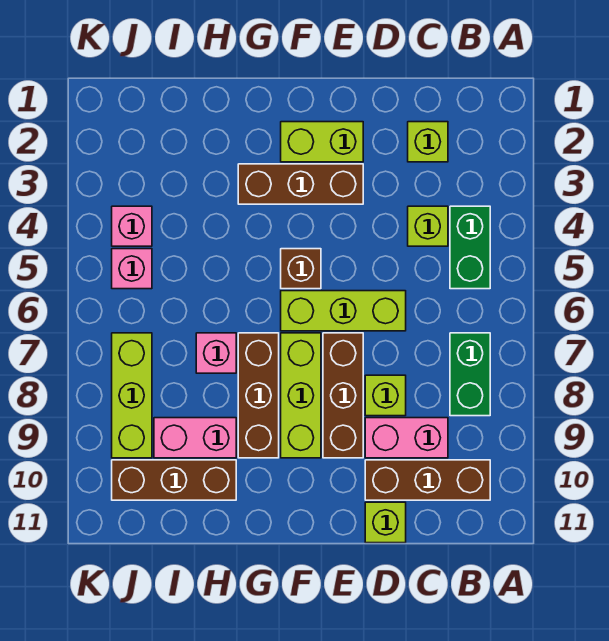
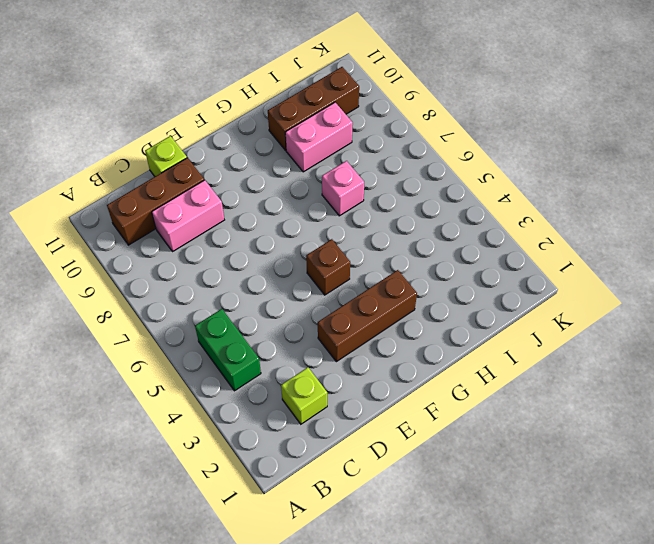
none -> green 1x2 brick [450,333,490,416]
none -> lime 1x1 brick [408,206,448,246]
none -> lime 1x3 brick [281,291,406,331]

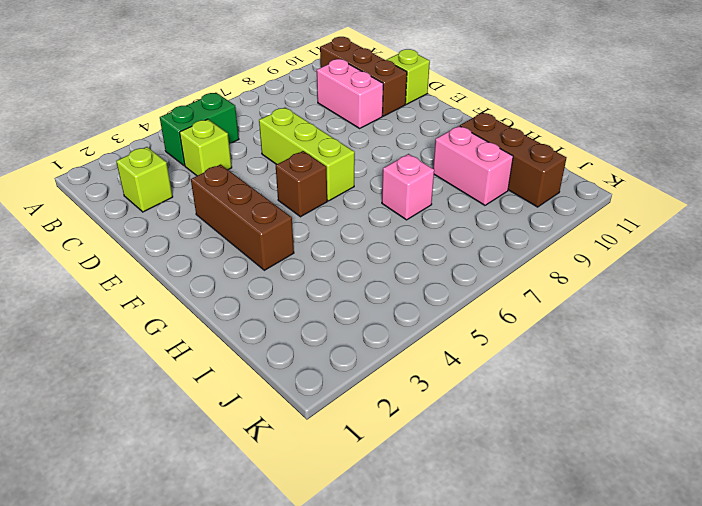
none -> green 1x2 brick [450,333,490,416]
none -> lime 1x1 brick [365,375,406,416]
none -> lime 1x2 brick [281,122,363,162]

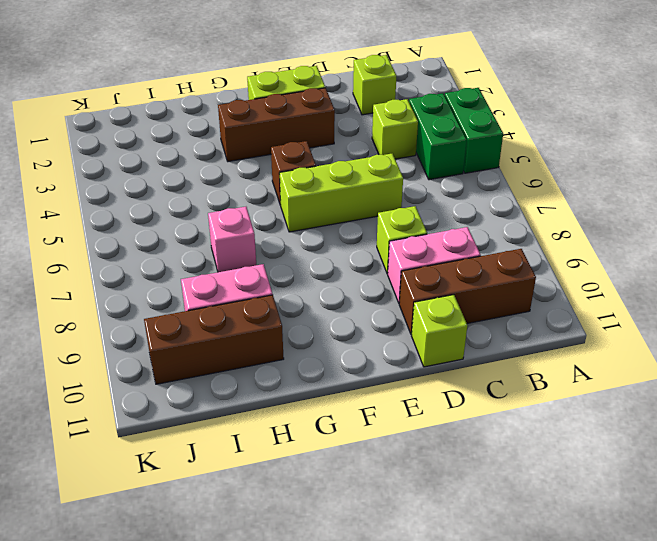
green 1x2 brick [445,88,503,173] -> green 1x2 brick moved to [450,333,490,416]
none -> brown 1x3 brick [323,333,363,458]
none -> lime 1x3 brick [281,333,321,458]
none -> brown 1x3 brick [238,333,279,458]

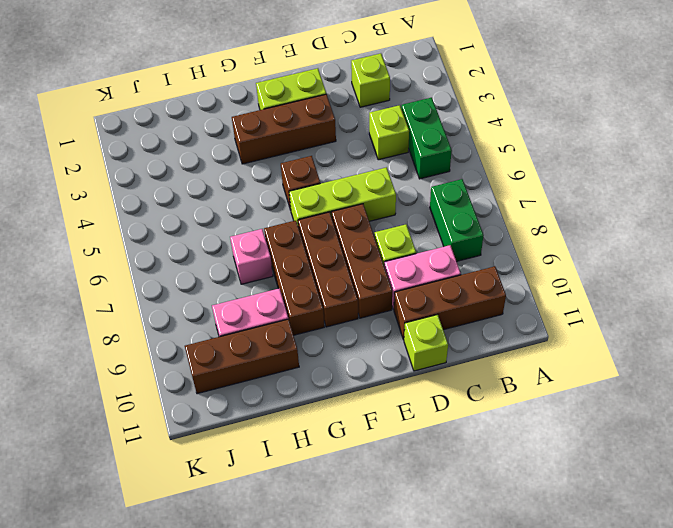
brown 1x3 brick [298,212,358,327] -> lime 1x3 brick [281,333,321,458]
none -> pink 1x1 brick [112,206,152,246]
none -> pink 1x1 brick [112,249,152,289]
none -> lime 1x3 brick [112,333,152,458]

